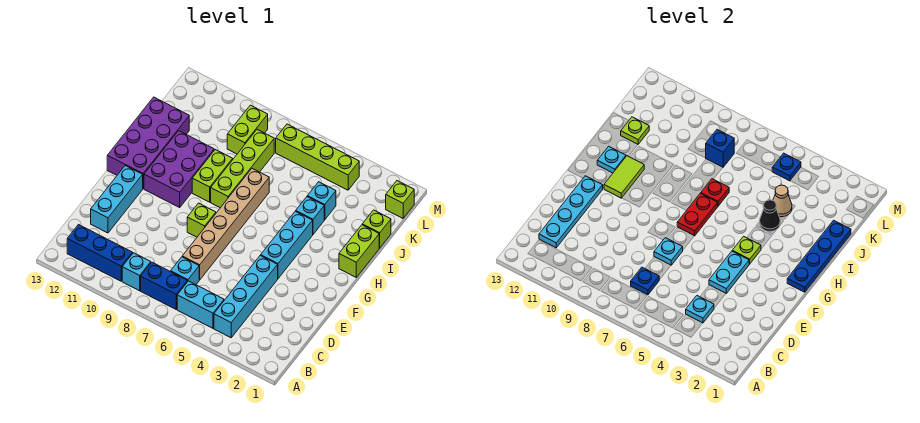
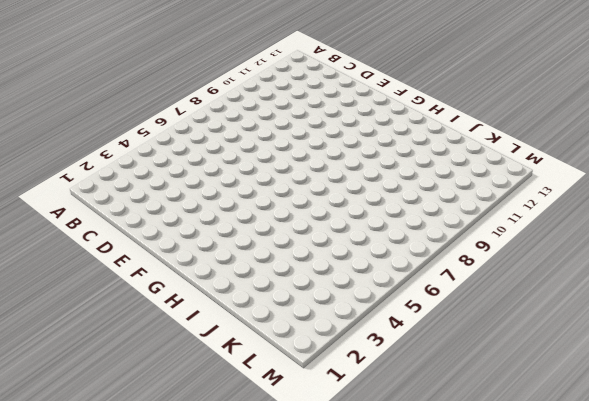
none -> cyan 1x4 brick [214,255,278,338]
none -> cyan 1x2 brick [177,281,224,328]
none -> blue 1x2 brick [141,262,187,309]
none -> cyan 1x1 brick [122,253,151,291]

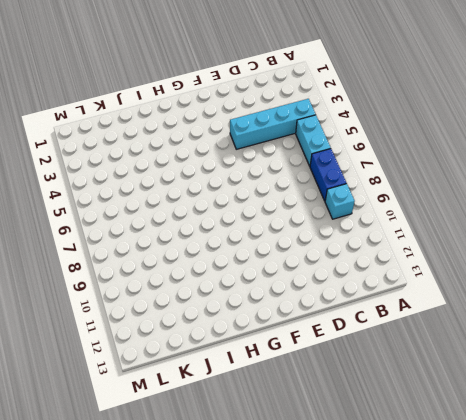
none -> blue 1x3 brick [67,225,133,281]
none -> cyan 1x1 brick [171,257,199,285]
none -> tan 1x6 brick [182,169,269,280]
none -> cyan 1x3 brick [91,166,143,233]

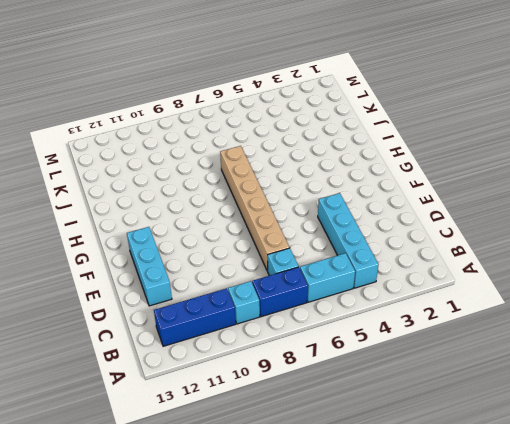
none -> cyan 1x3 brick [261,211,313,278]
none -> lime 1x1 brick [187,203,216,237]
none -> purple 2x3 brick [144,131,214,207]
none -> purple 2x4 brick [107,97,189,189]

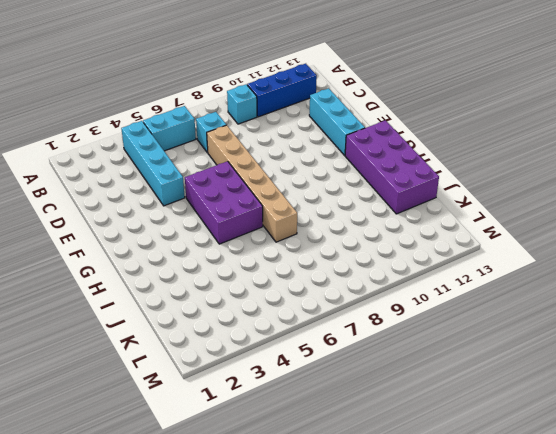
purple 2x3 brick [185,161,263,244] -> purple 2x3 brick moved to [144,131,214,207]
none -> blue 1x2 brick [141,262,187,309]
none -> cyan 1x3 brick [261,211,313,278]
none -> lime 1x1 brick [187,203,216,237]
none -> lime 1x2 brick [339,225,379,277]

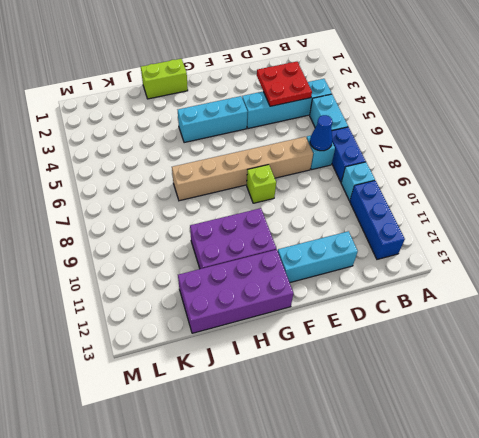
red 2x2 plate [257,62,312,106] -> cyan 1x1 plate [686,296,714,323]
blue 1x1 cone [310,115,333,151] -> blue 1x1 plate [631,267,659,295]
none -> lime 1x4 brick [211,130,274,208]
none -> lime 1x2 brick [192,150,233,202]
none -> cyan 1x1 brick [296,197,324,234]
none -> lime 1x1 brick [362,210,391,248]

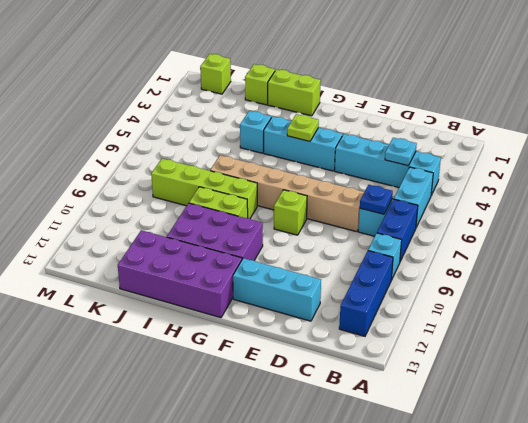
none -> cyan 1x1 brick [307,182,336,220]
none -> lime 1x2 brick [227,105,268,154]
none -> lime 1x4 brick [276,124,359,190]
none -> cyan 1x4 plate [539,176,603,248]

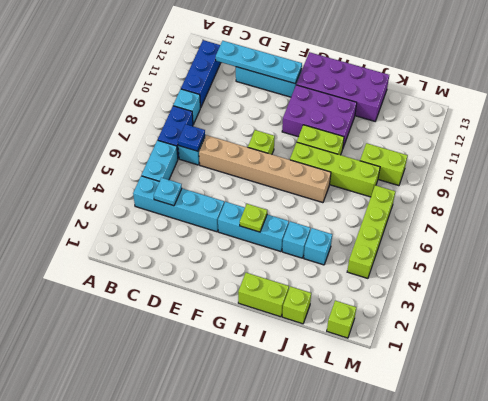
none -> cyan 1x2 plate [709,251,749,293]
none -> cyan 1x1 plate [654,238,683,265]
none -> blue 1x4 plate [787,220,851,292]
none -> red 1x2 plate [677,193,718,236]

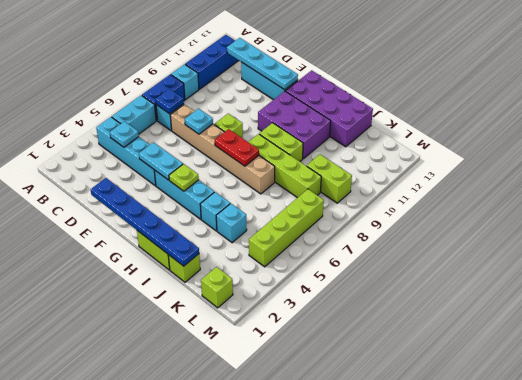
blue 1x6 plate [91,178,199,266] -> blue 1x4 plate [787,220,851,292]
none -> lime 1x2 tile [604,156,644,198]
none -> cyan 1x1 plate [597,146,626,173]
none -> black 1x1 cone [760,200,780,231]
none -> red 1x1 plate [701,179,729,206]

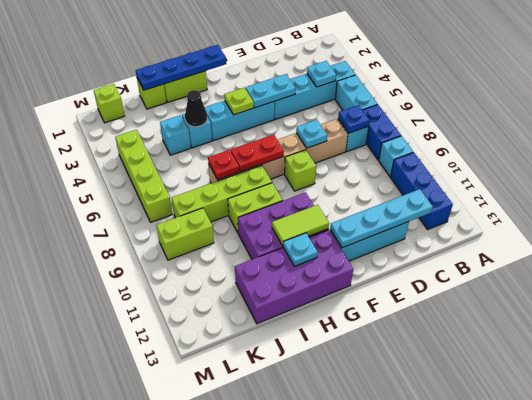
none -> tan 1x1 cone [773,185,792,217]
none -> lime 1x1 plate [621,117,649,144]
none -> blue 1x1 brick [706,130,734,167]
none -> blue 1x1 plate [772,153,801,181]

